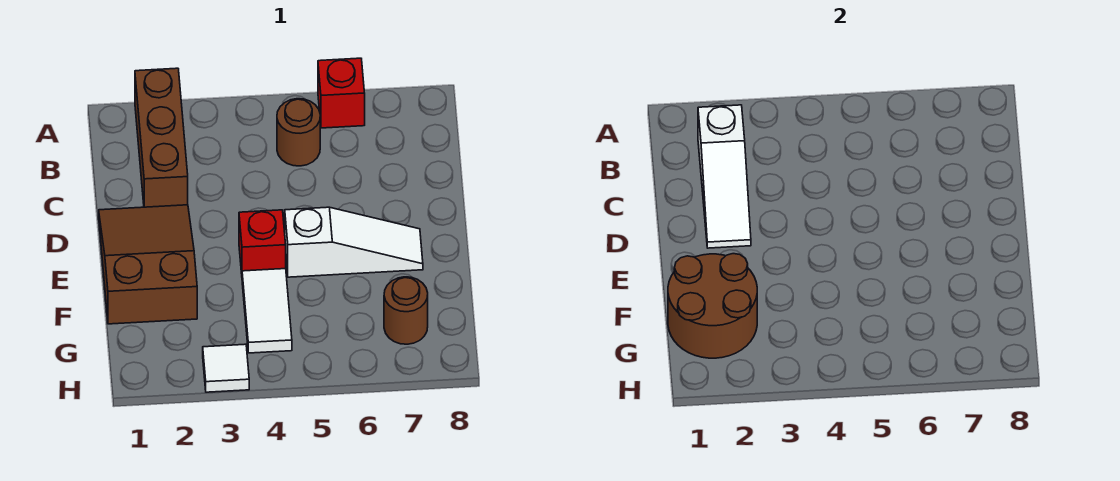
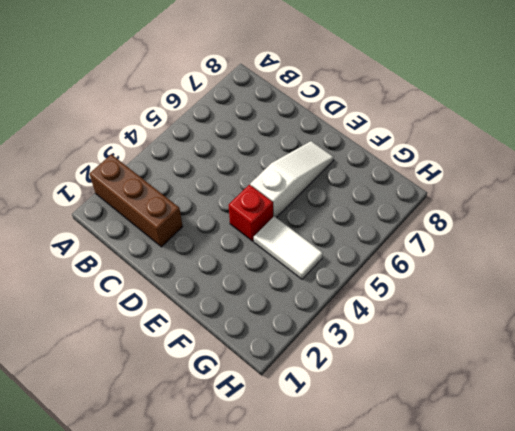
none -> red 1x1 brick [318,58,365,128]
none -> brown 1x1 round brick [277,99,320,166]

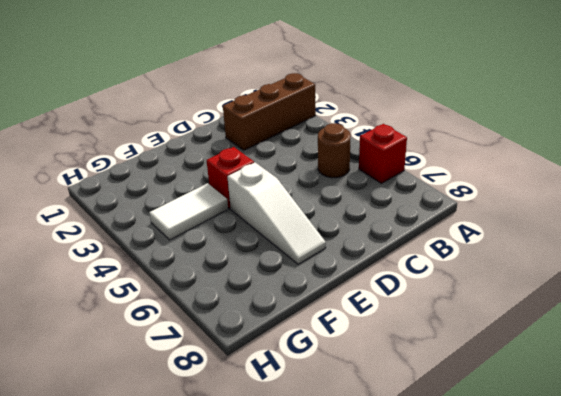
none -> brown 2x3 slope [99,205,197,324]
none -> brown 1x1 round brick [384,277,428,344]

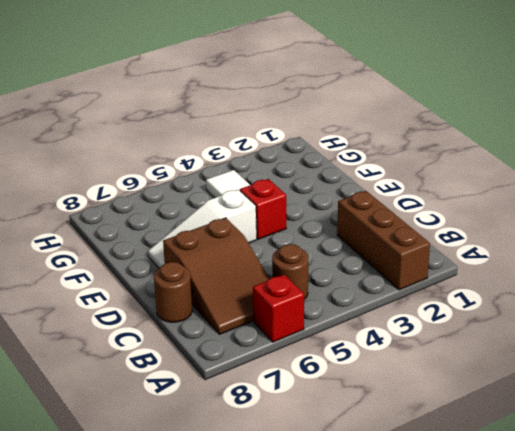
brown 2x3 slope [163,218,269,334] -> brown 2x3 slope moved to [99,205,197,324]
brown 1x1 round brick [154,262,192,322] -> brown 1x1 round brick moved to [384,277,428,344]
none -> white 1x1 tile [203,344,249,392]
none -> white 1x3 slope [698,105,751,248]

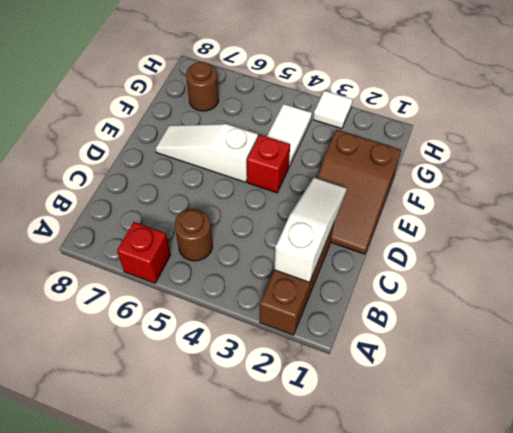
none -> brown 2x2 round brick [668,254,757,358]

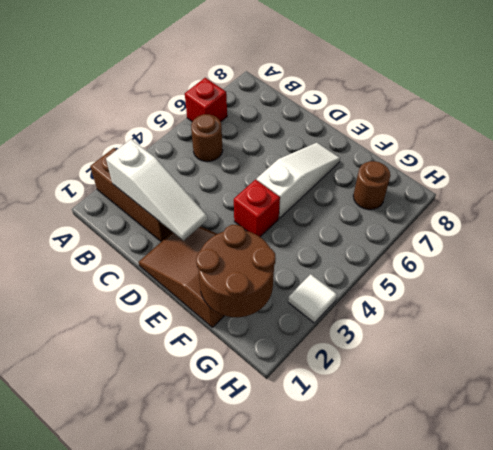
none -> white 1x2 tile [242,269,292,353]

